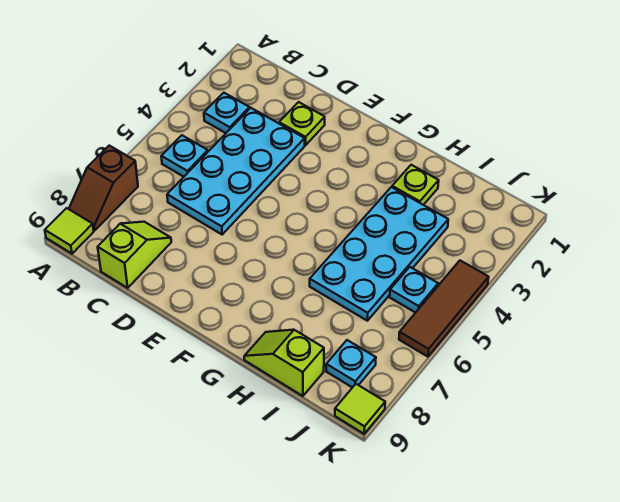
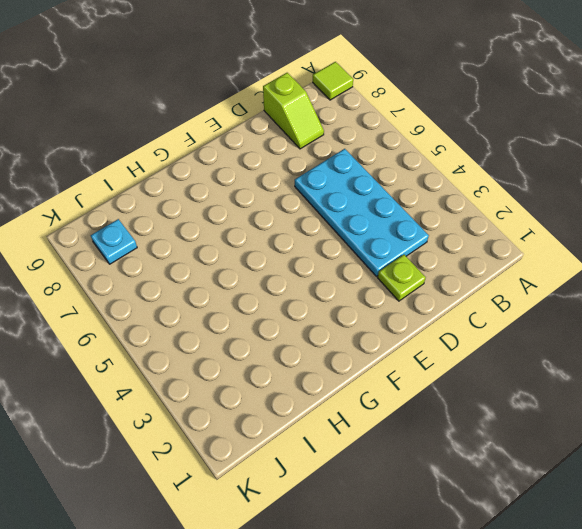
none -> brown 1x2 slope [69,146,138,230]
none -> cyan 1x1 plate [204,93,250,133]
none -> cyan 1x1 plate [161,135,208,177]

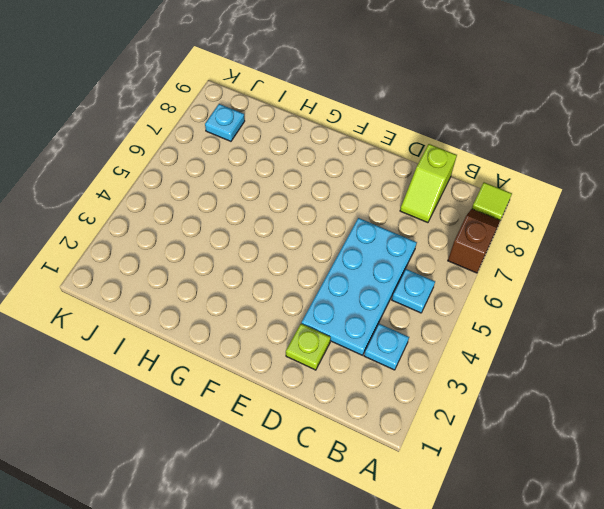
none -> lime 1x1 plate [392,165,439,205]
none -> cyan 2x4 plate [310,187,448,321]
none -> lime 1x2 slope [244,330,324,396]

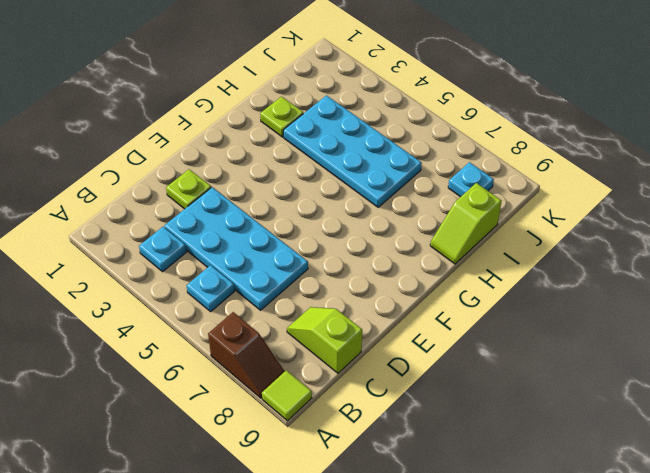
none -> cyan 1x1 plate [390,267,438,313]
none -> brown 1x3 tile [399,261,489,357]
none -> lime 1x1 tile [335,384,385,434]

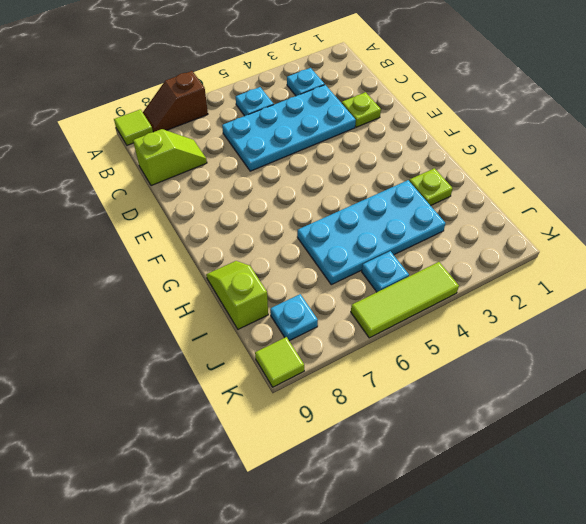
lime 1x3 tile [351,262,459,338] -> brown 1x3 tile [399,261,489,357]

